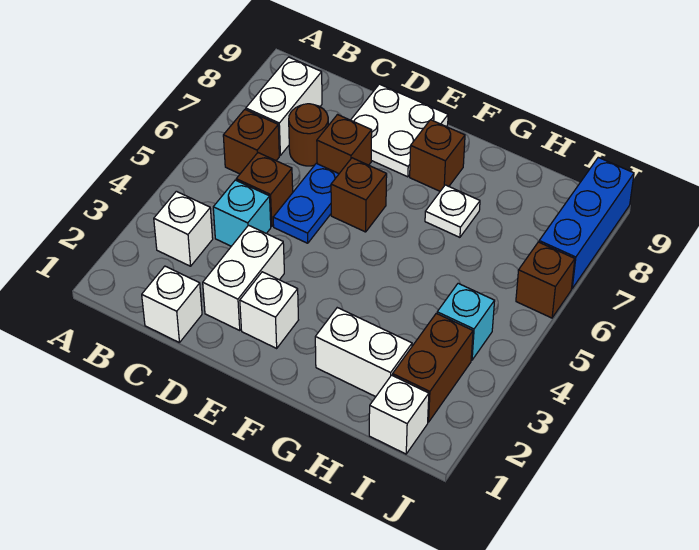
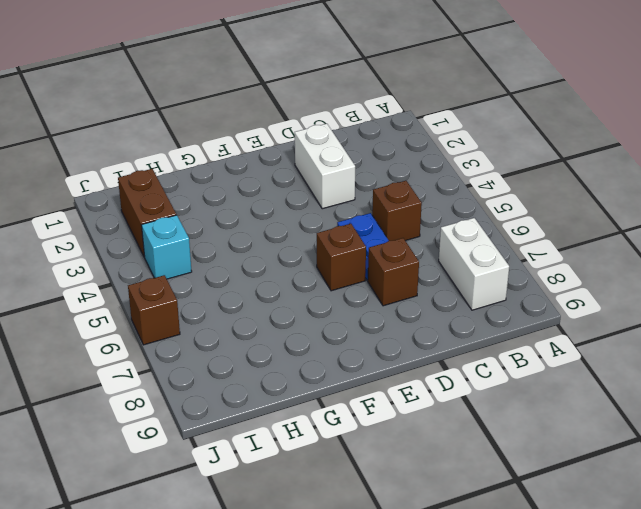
none -> white 1x1 brick [154,191,213,266]
none -> brown 1x1 brick [223,110,279,174]
none -> white 1x1 brick [142,266,202,343]

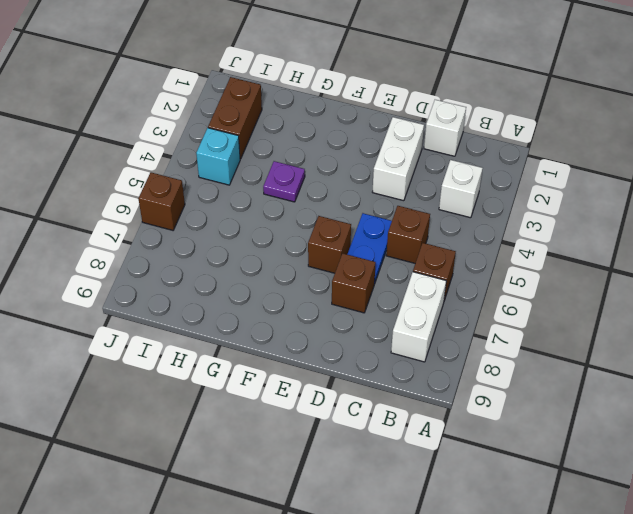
purple 1x1 plate [263,161,305,202] -> none
none -> cyan 1x1 brick [213,180,271,246]
none -> brown 1x1 round brick [289,104,328,166]
none -> white 2x2 plate [351,84,448,177]

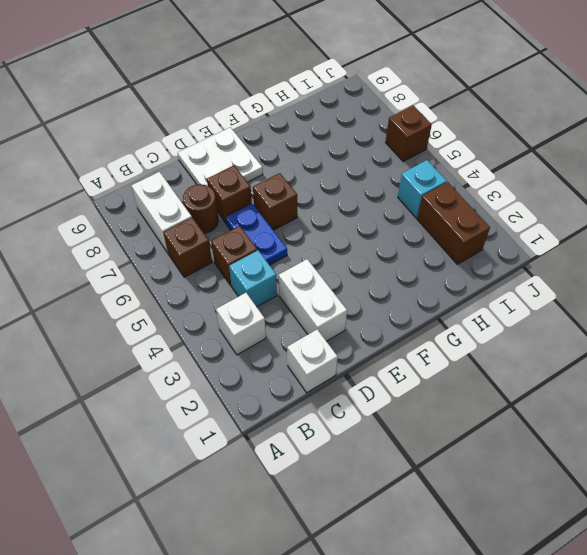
none -> white 1x1 brick [240,272,298,348]
none -> brown 1x1 brick [410,120,465,191]
none -> white 1x2 brick [315,308,412,397]

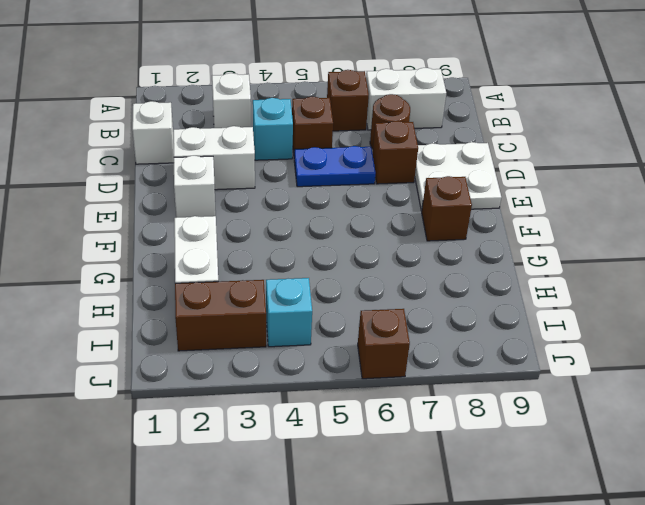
none -> brown 1x1 brick [331,158,387,232]
none -> white 1x1 plate [425,185,480,237]
none -> white 1x1 brick [369,375,429,454]

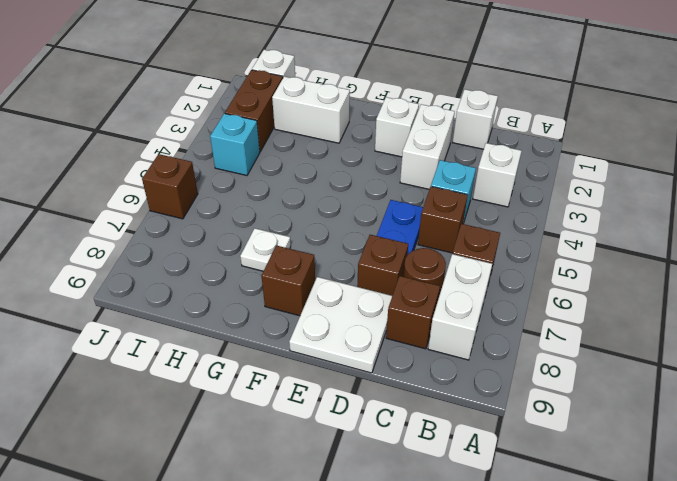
brown 1x1 brick [386,276,440,349] -> brown 1x1 brick moved to [331,158,387,232]
none -> blue 1x3 brick [539,157,634,288]

